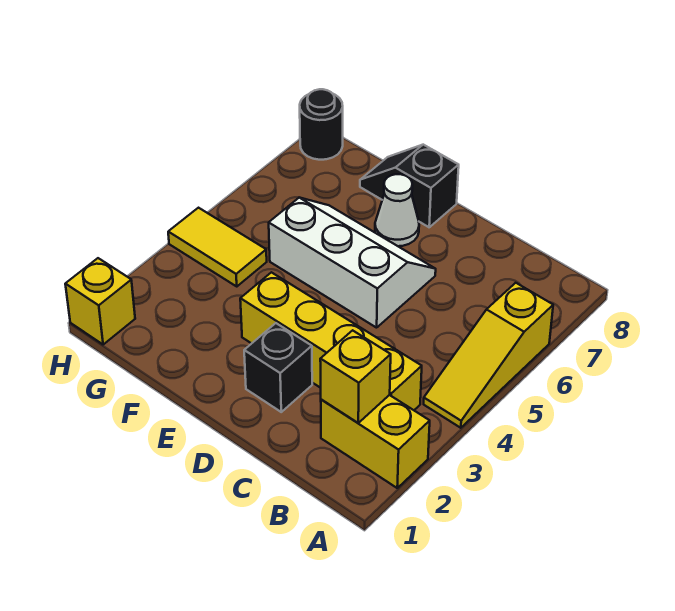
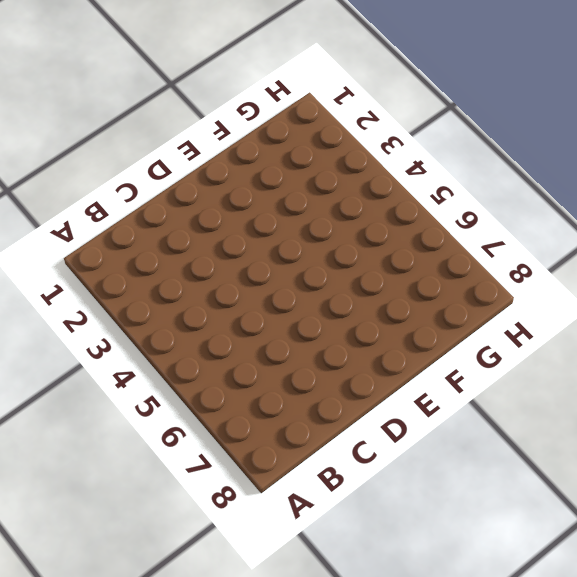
none -> yellow 1x2 brick [321,395,430,488]
none -> yellow 1x3 slope [424,283,553,428]

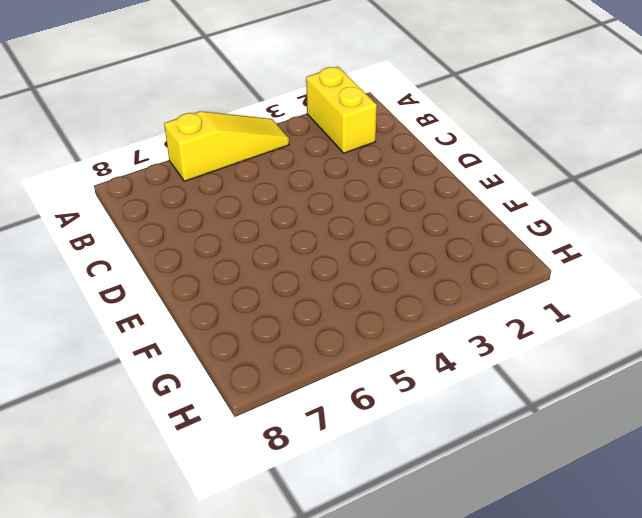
none -> yellow 1x4 brick [240,272,422,410]
none -> black 1x1 brick [244,323,312,412]

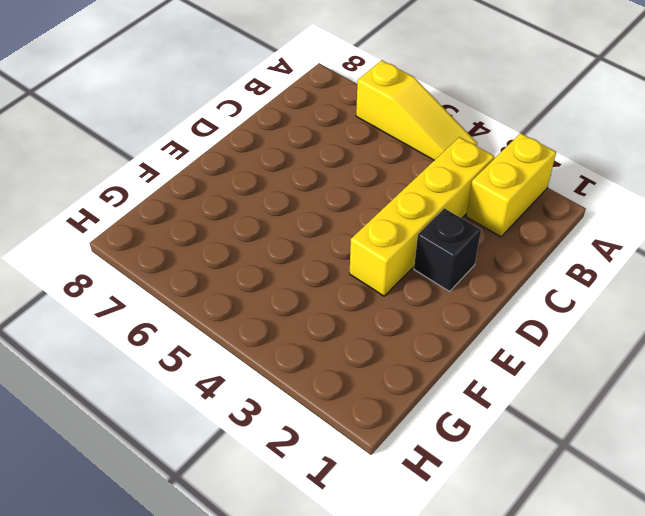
none -> white 2x3 slope [269,198,436,328]
none -> white 1x1 cone [375,174,419,246]

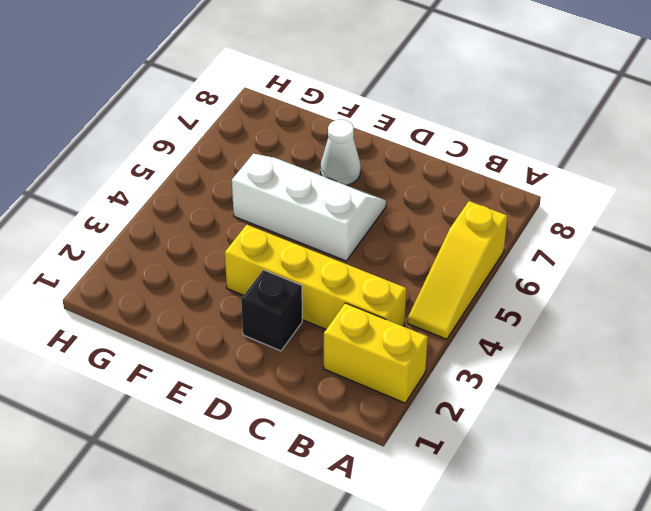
none -> black 1x2 slope [360,145,459,227]
none -> yellow 1x2 tile [168,208,267,286]

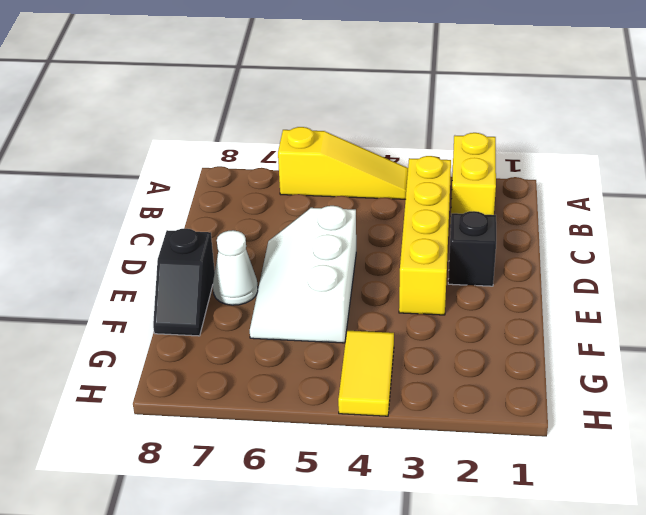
none -> yellow 1x1 brick [65,258,135,344]
none -> black 1x1 round brick [300,89,343,160]

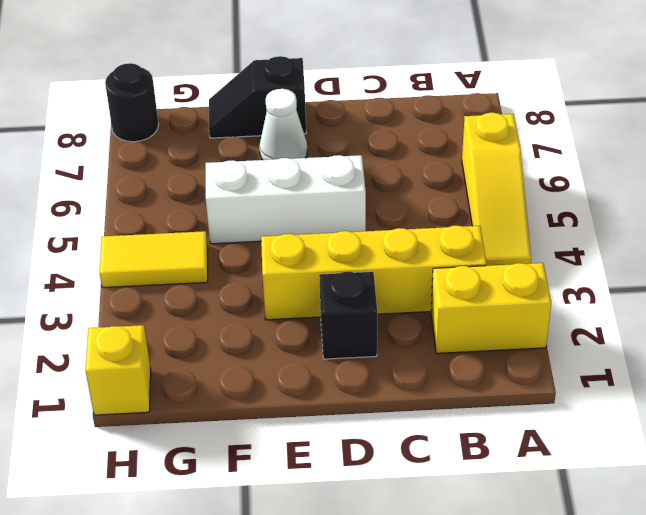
none -> yellow 1x1 brick [320,330,391,423]

